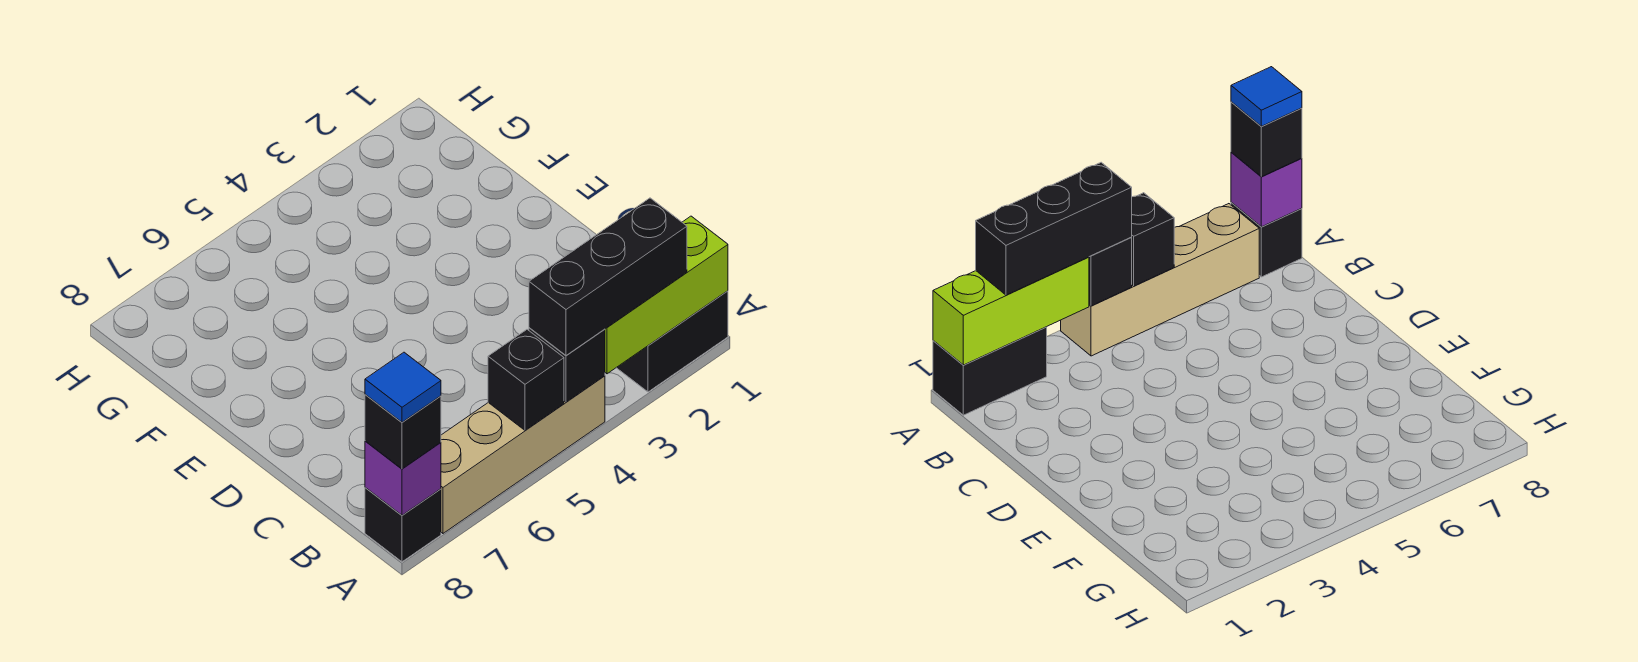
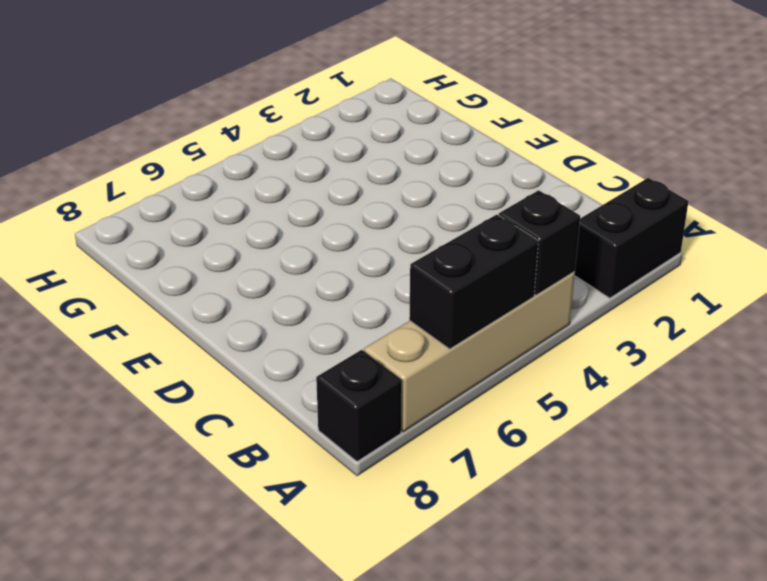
black 1x2 brick [409,215,538,349] -> black 1x1 brick [488,330,564,430]
none -> lime 1x3 brick [605,216,728,374]
none -> purple 1x1 brick [365,441,441,515]

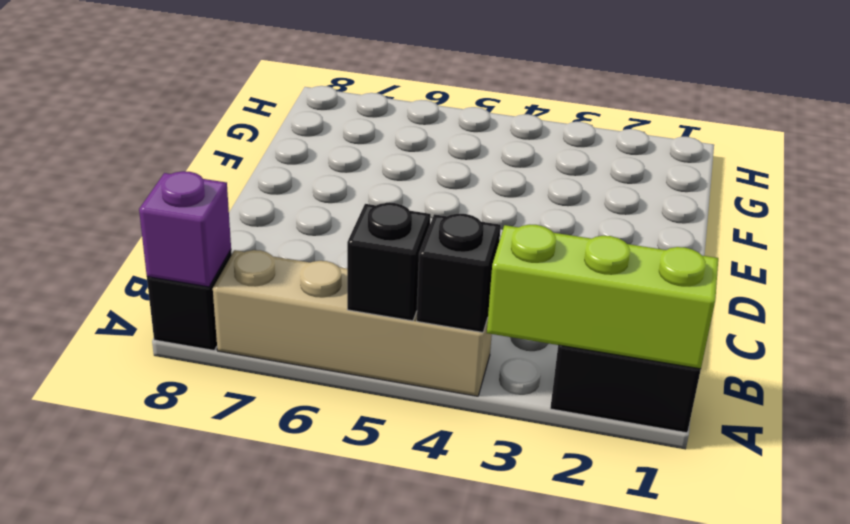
none -> black 1x3 brick [529,198,687,355]
none -> black 1x1 brick [365,394,441,469]

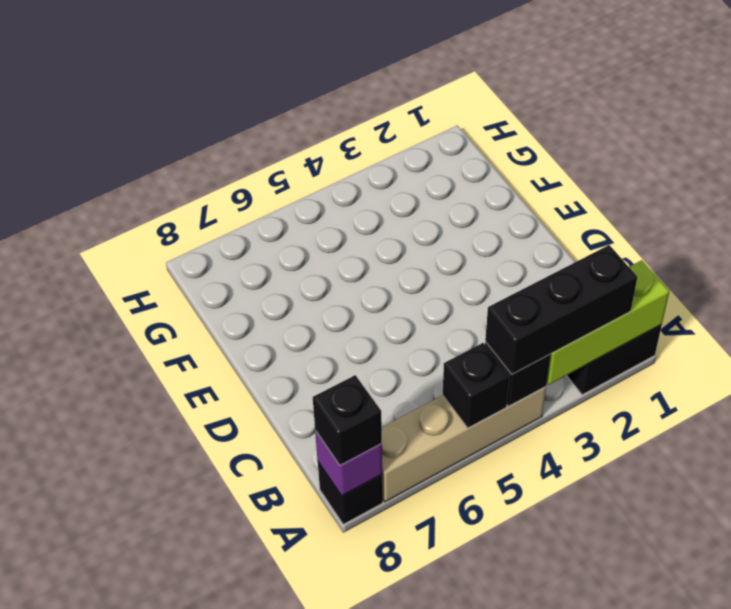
none -> blue 1x1 tile [365,352,441,422]

